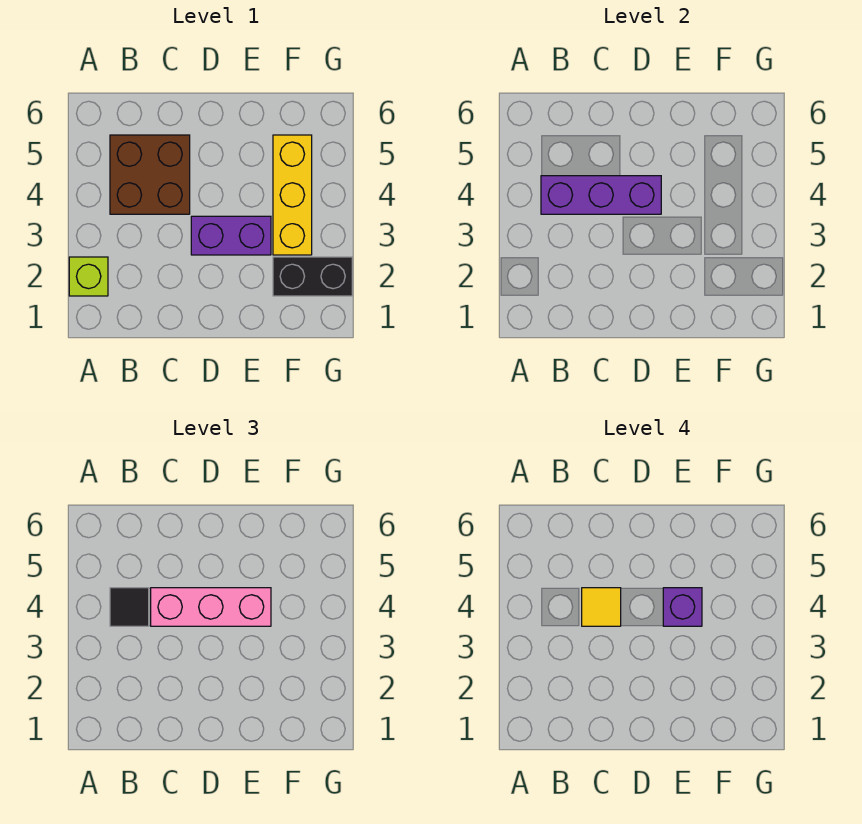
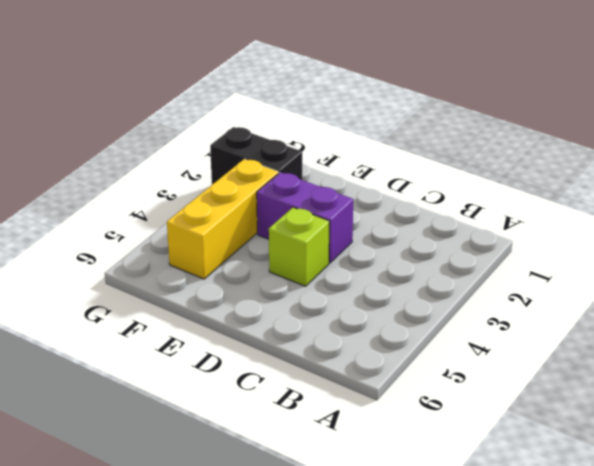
lime 1x1 brick [269,207,330,286] -> lime 1x1 brick moved to [69,257,108,296]
none -> brown 2x2 brick [110,135,190,214]
none -> purple 1x3 brick [541,176,661,214]

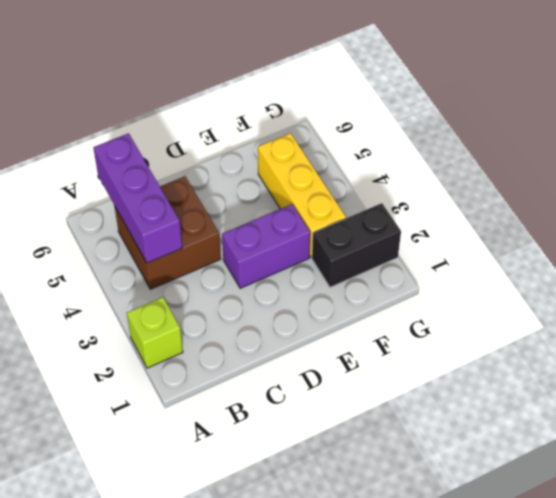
purple 1x3 brick [93,133,182,263] -> purple 1x3 brick turned to [541,176,661,214]
none -> black 1x1 tile [110,588,149,626]
none -> pink 1x3 brick [151,588,271,626]

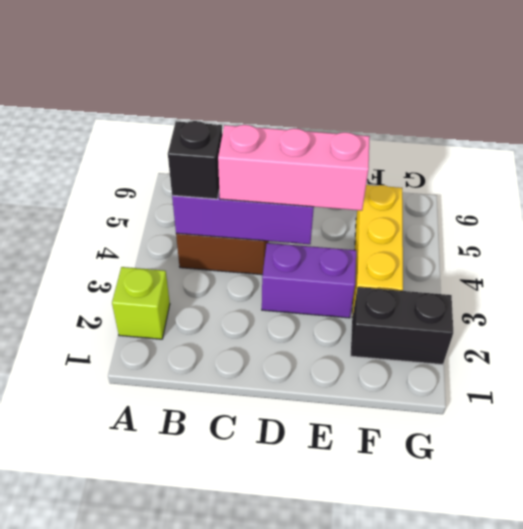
black 1x1 brick [168,121,222,199] -> black 1x1 tile [110,588,149,626]
none -> yellow 1x1 tile [582,588,621,626]
none -> purple 1x1 brick [663,588,702,626]

